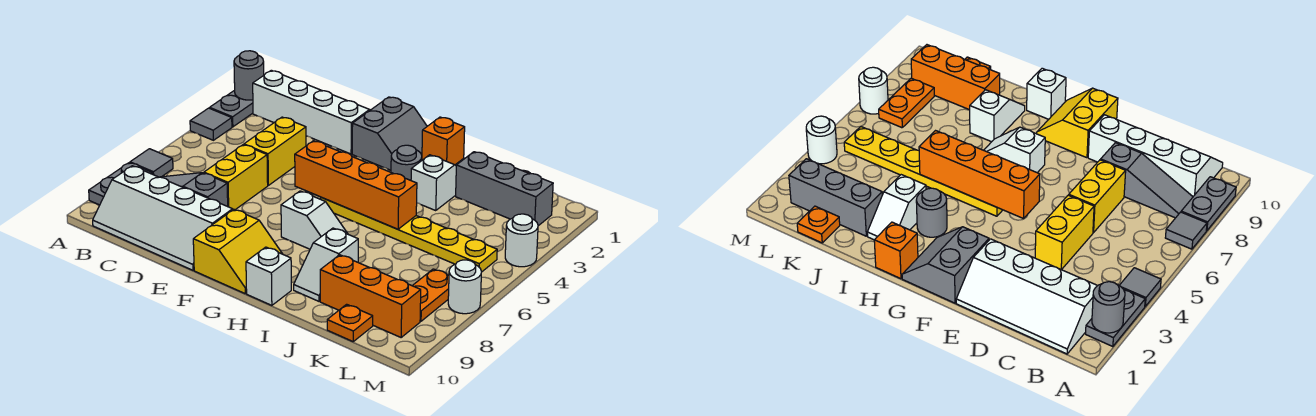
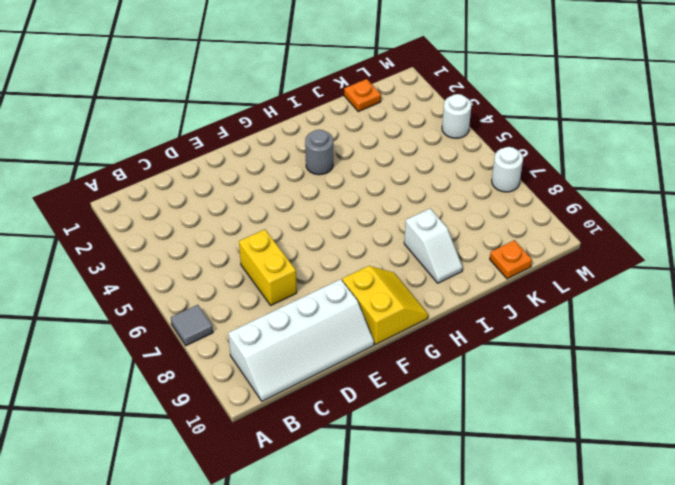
none -> grey 1x2 plate [210,90,253,127]
none -> grey 1x1 tile [190,108,232,140]
none -> grey 1x2 plate [89,163,153,205]

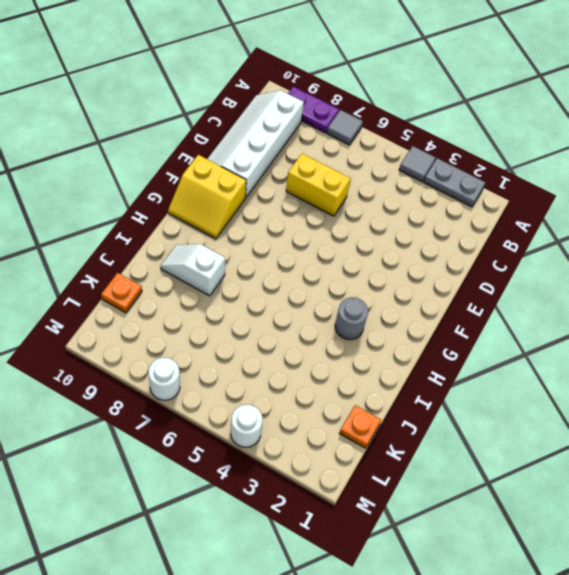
purple 1x2 plate [288,86,339,133] -> grey 1x2 plate [89,163,153,205]
none -> white 2x4 slope [253,70,370,154]
none -> grey 1x3 slope [161,173,228,206]
none -> yellow 1x2 brick [244,117,306,185]

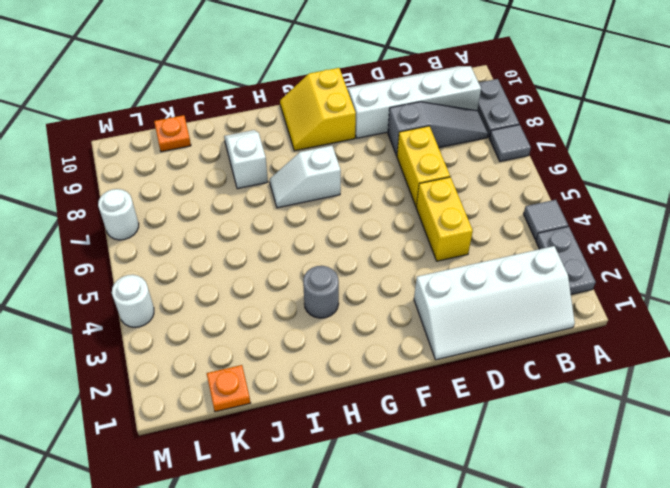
none -> grey 2x2 slope [352,97,427,170]
none -> yellow 1x6 plate [321,197,497,272]
none -> orange 1x1 brick [422,117,465,165]

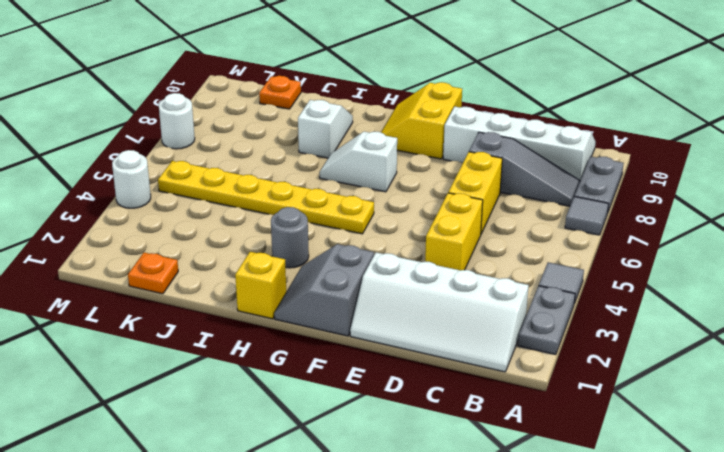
yellow 1x1 brick [235,252,286,319] -> orange 1x1 brick [422,117,465,165]
none -> white 1x1 brick [246,247,291,305]
none -> white 1x2 slope [411,155,456,210]
none -> grey 1x3 brick [456,152,553,226]

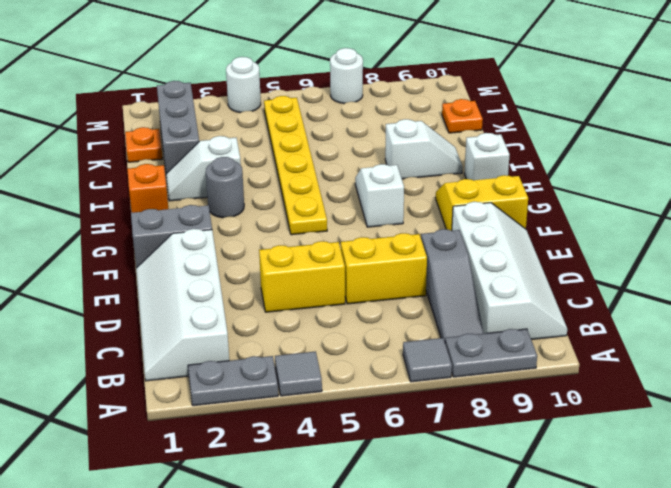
none -> orange 1x3 brick [320,255,421,337]
none -> orange 1x2 plate [412,269,449,321]
none -> grey 1x1 round brick [234,51,264,100]

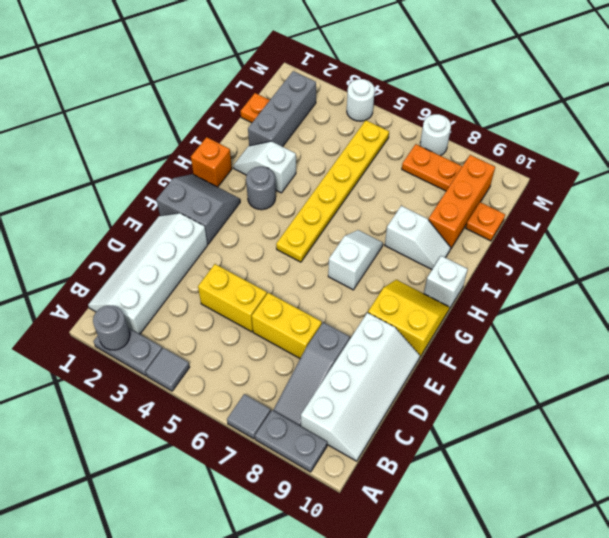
none -> orange 1x4 brick [295,141,417,229]

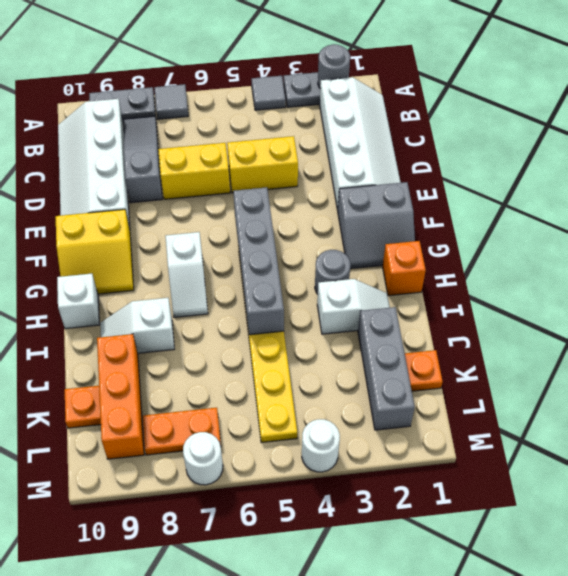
grey 1x4 brick [233,187,284,335] -> orange 1x4 brick [295,141,417,229]

